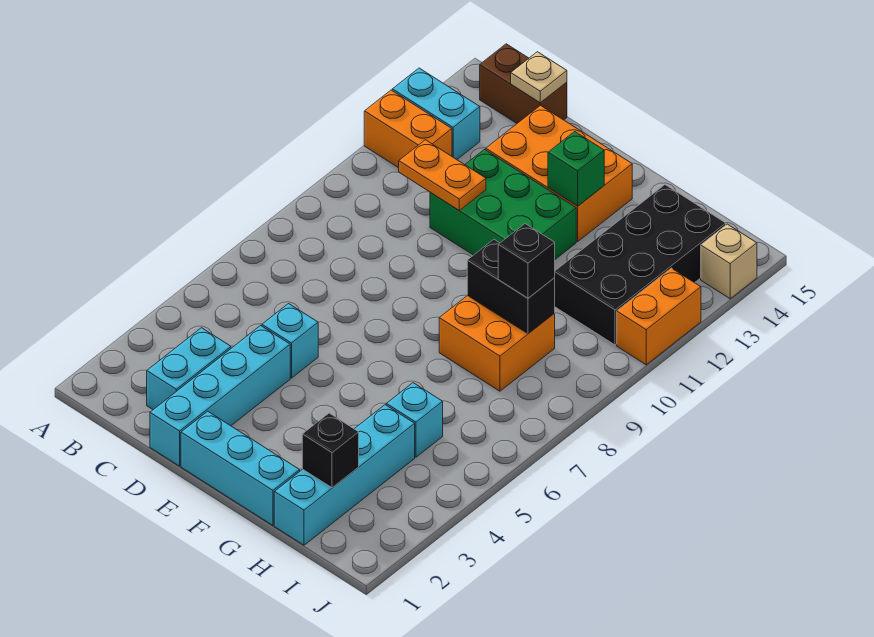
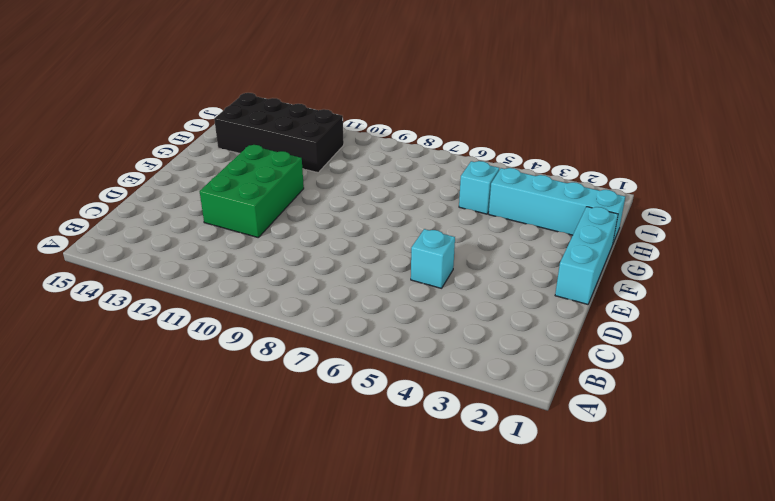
none -> orange 1x2 brick [364,90,452,168]
none -> cyan 1x2 brick [392,68,480,159]
none -> brown 1x2 brick [480,44,567,123]

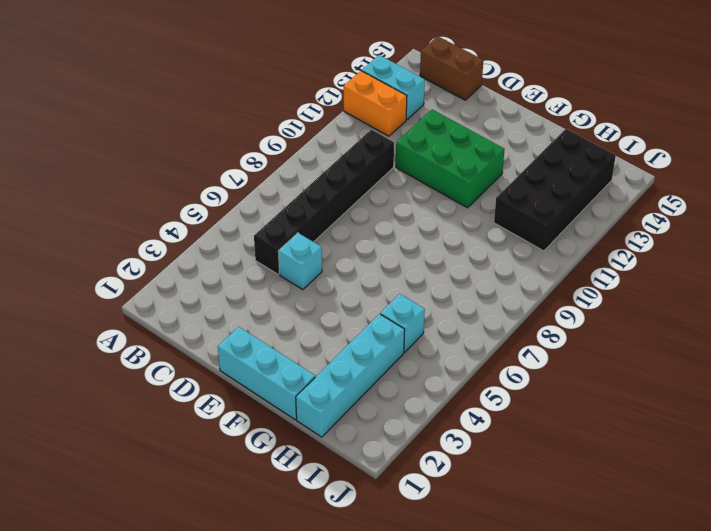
black 1x6 brick [254,130,394,274] -> none
none -> cyan 1x2 brick [147,328,231,410]
none -> cyan 1x4 brick [150,326,290,466]
none -> orange 2x3 brick [486,105,632,241]

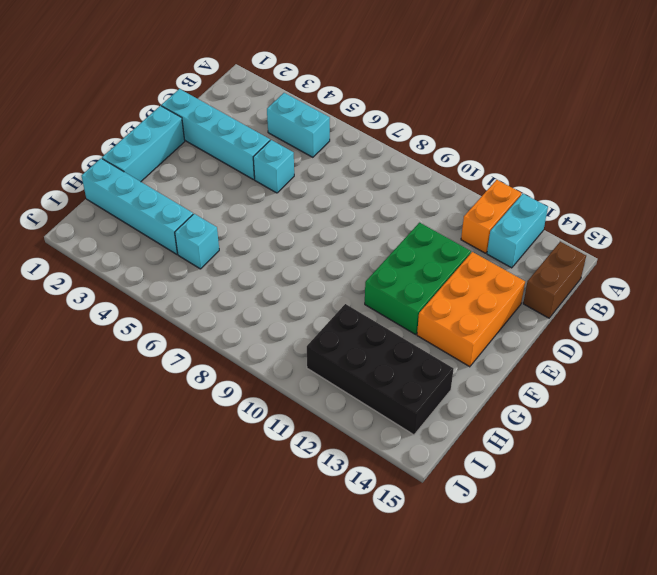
cyan 1x2 brick [267,93,330,157] -> cyan 1x2 brick moved to [147,328,231,410]
none -> orange 2x2 brick [439,295,555,391]
none -> orange 1x2 brick [617,268,701,365]
none -> tan 1x1 brick [701,224,757,299]

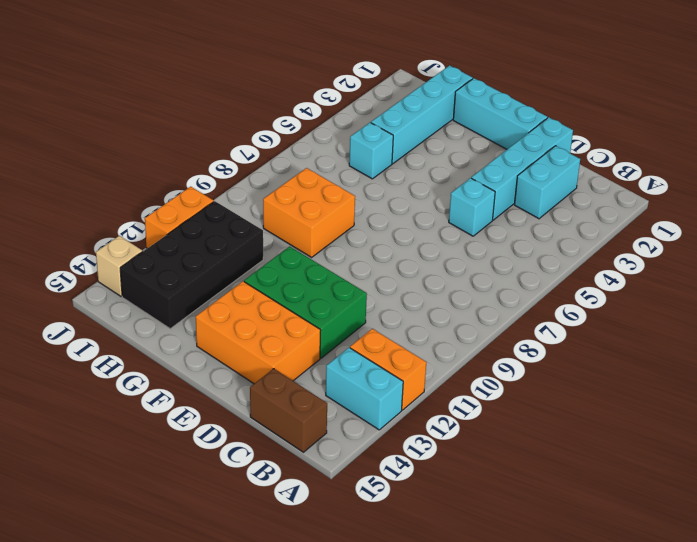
none -> orange 1x2 plate [399,140,486,210]
none -> tan 1x1 plate [511,52,567,103]
none -> green 1x1 brick [548,132,604,206]

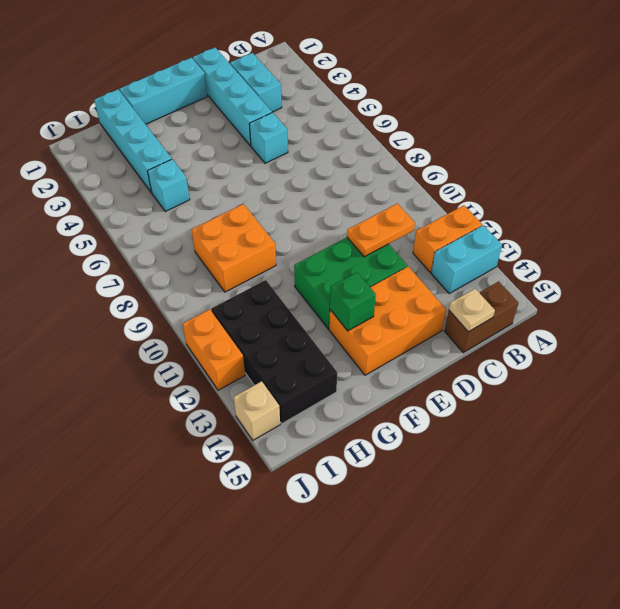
none -> black 1x2 brick [467,239,555,334]
none -> black 1x1 brick [302,413,359,488]
none -> black 1x1 brick [498,224,555,298]

